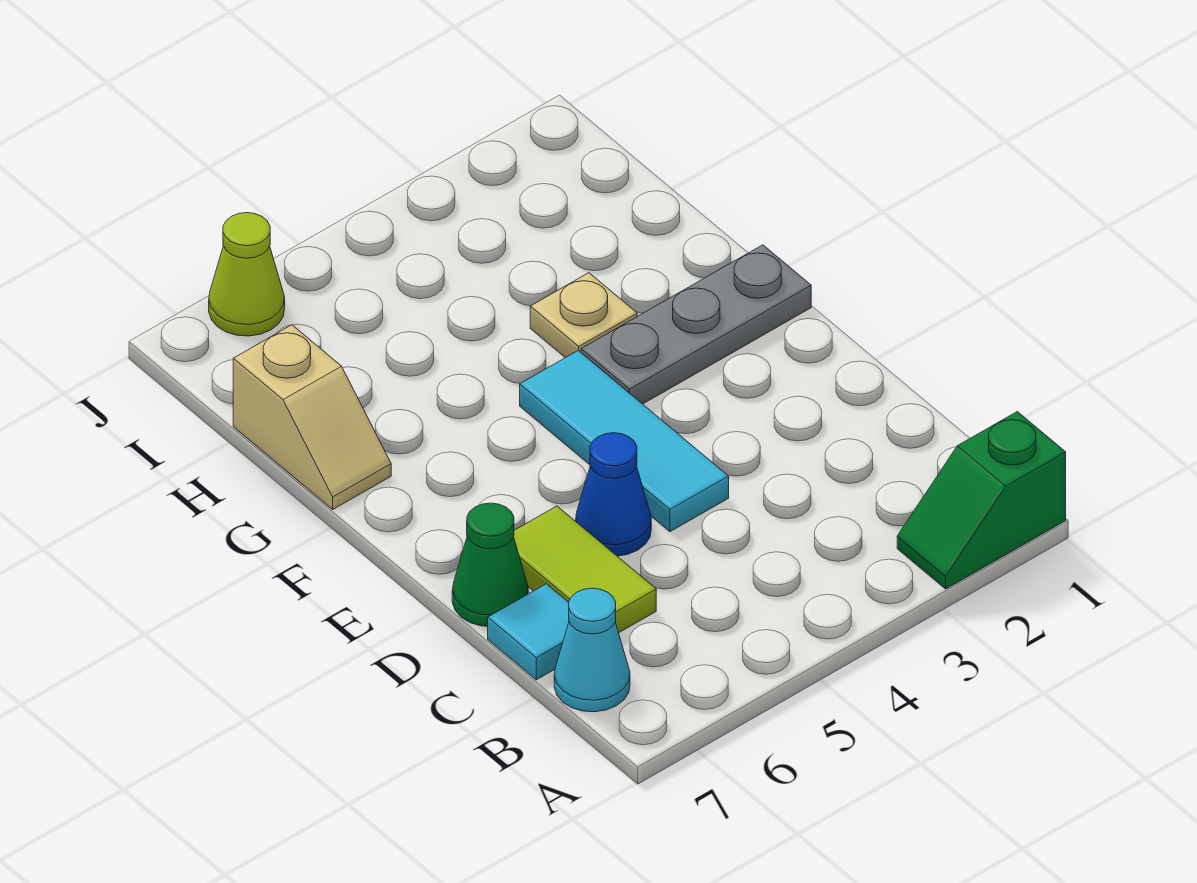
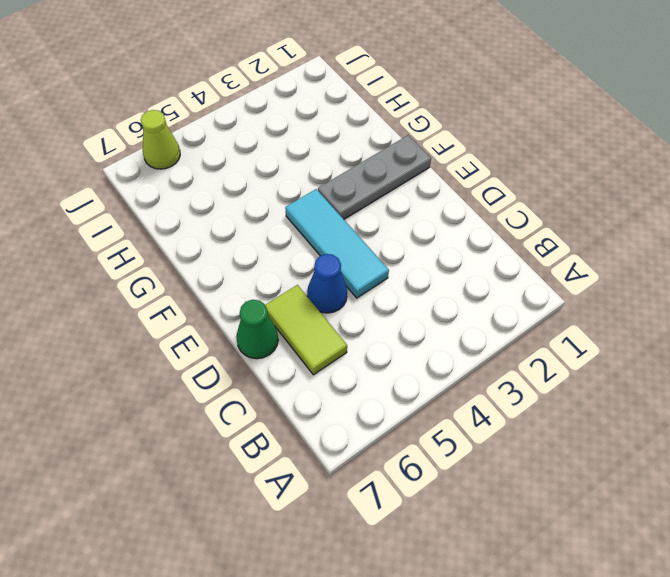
none -> green 1x2 slope [897,412,1066,589]
none -> cyan 1x1 cone [554,588,630,712]

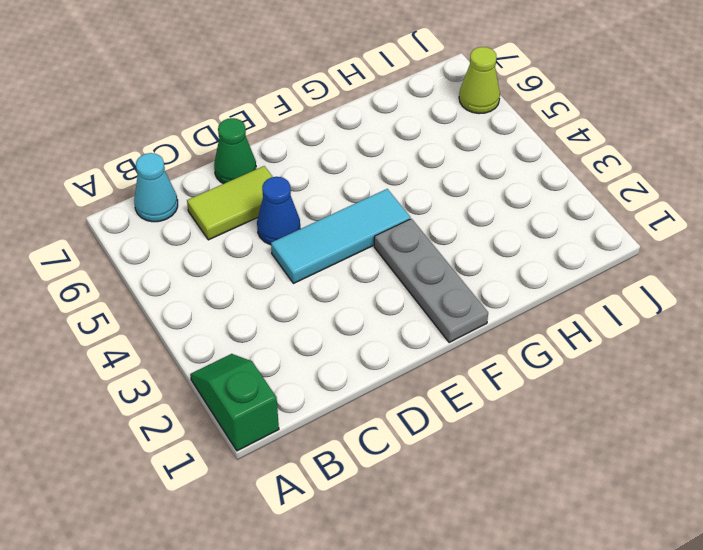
none -> cyan 1x1 tile [488,584,569,680]
none -> tan 1x1 plate [530,273,637,358]

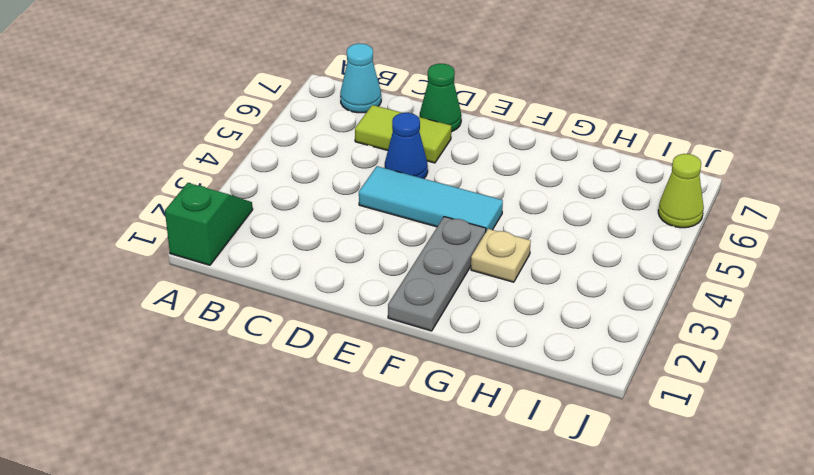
none -> cyan 1x1 tile [488,584,569,680]
none -> tan 1x2 slope [233,325,391,509]

